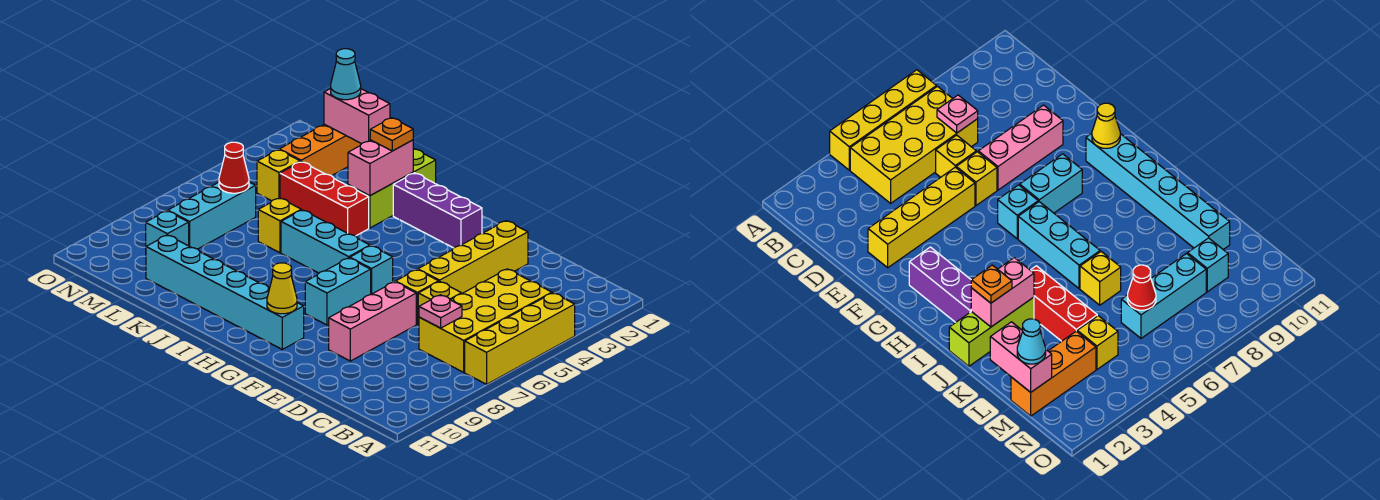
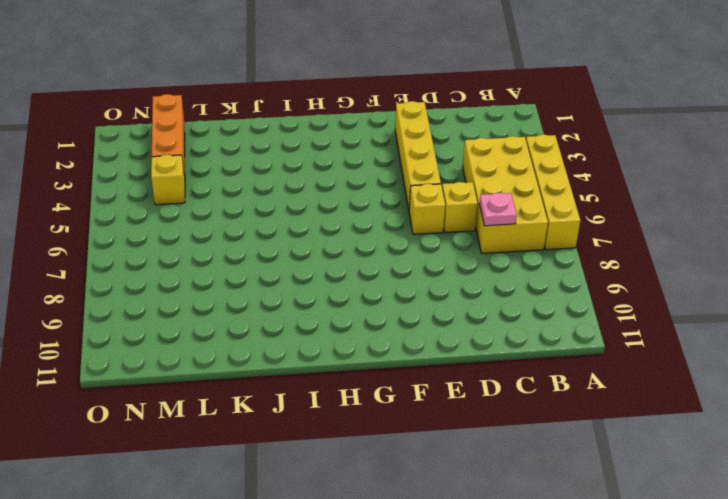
none -> pink 1x3 brick [329,282,416,361]
none -> purple 1x3 brick [393,173,482,248]
none -> cyan 1x1 brick [350,246,393,294]

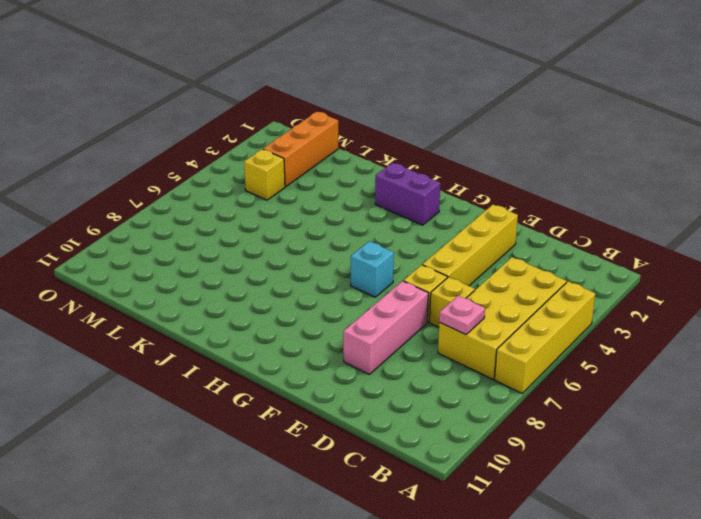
purple 1x2 brick [375,163,440,225] -> purple 1x3 brick [393,173,482,248]
none -> cyan 1x2 brick [305,258,371,325]
none -> cyan 1x6 brick [146,235,304,349]
none -> cyan 1x3 brick [281,210,370,273]

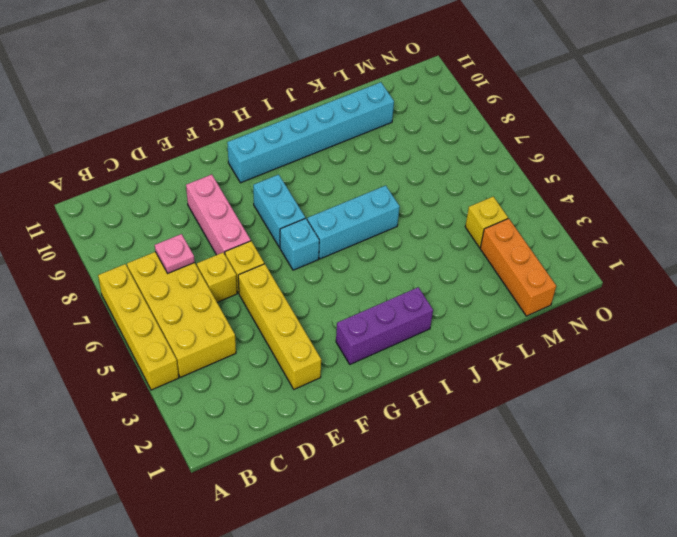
none -> lime 1x3 brick [348,149,436,228]
none -> red 1x3 brick [280,162,369,236]
none -> yellow 1x1 brick [258,198,301,253]

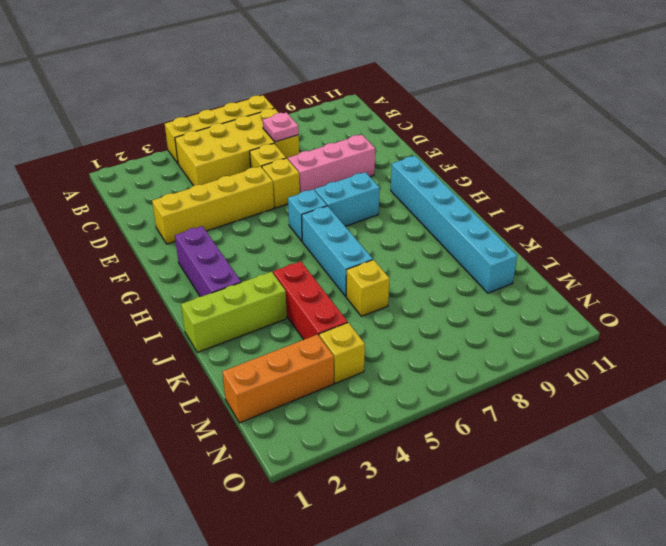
none -> cyan 1x3 brick [168,182,256,249]
none -> cyan 1x1 brick [146,211,189,246]
none -> yellow 1x1 cone [267,263,297,314]

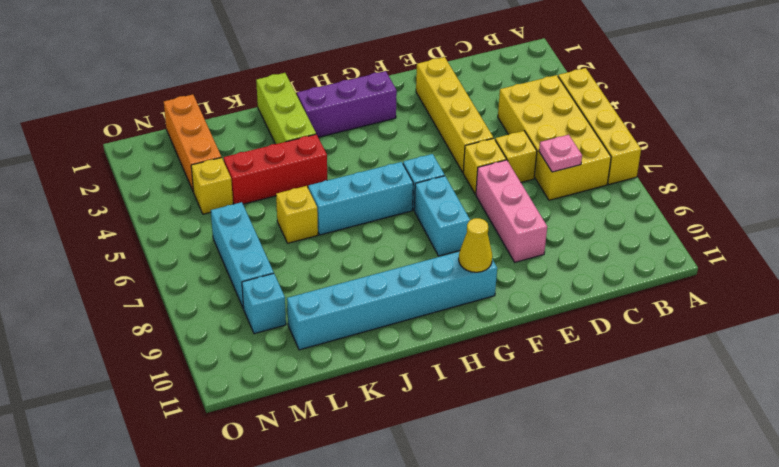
none -> pink 1x2 brick [348,140,413,196]
none -> pink 1x2 brick [324,89,390,144]
none -> red 1x1 cone [219,142,249,193]

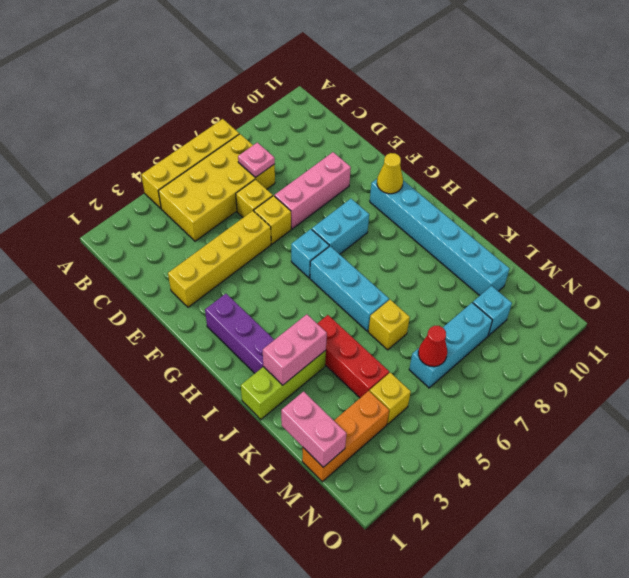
none -> orange 1x1 plate [370,118,413,151]
none -> cyan 1x1 cone [331,49,361,100]

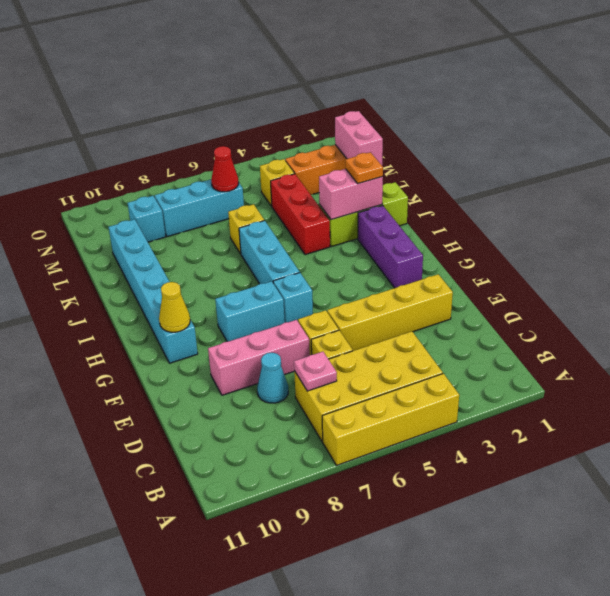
cyan 1x1 cone [257,353,288,403] -> cyan 1x1 cone moved to [331,49,361,100]

